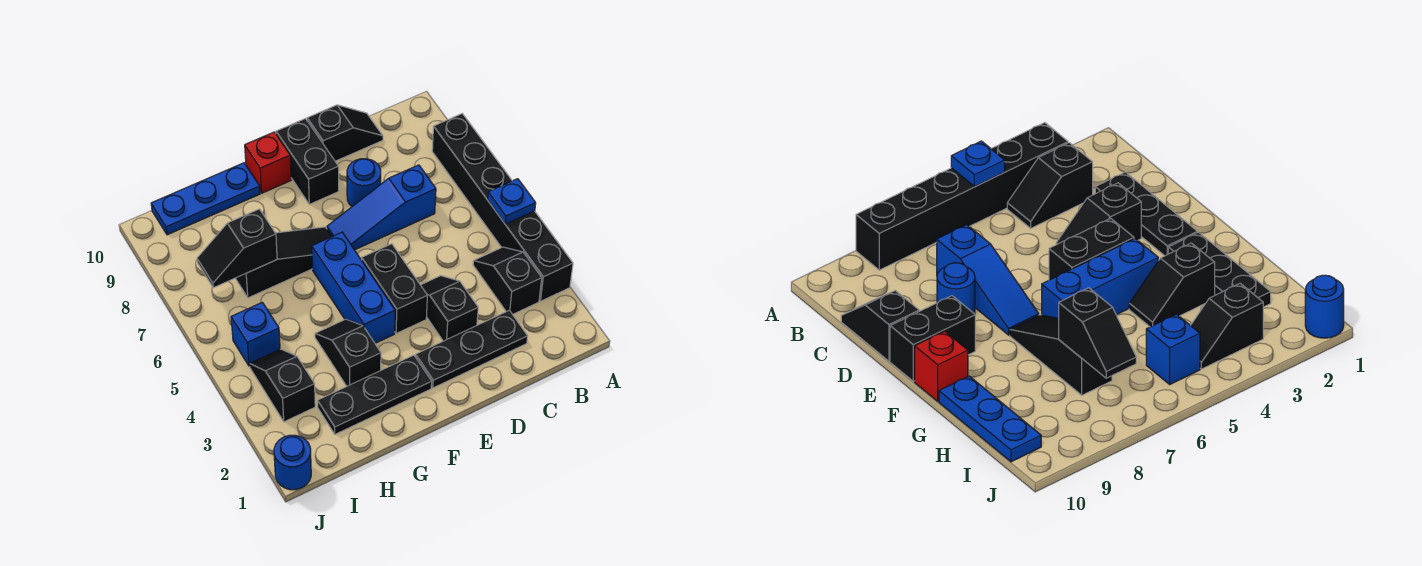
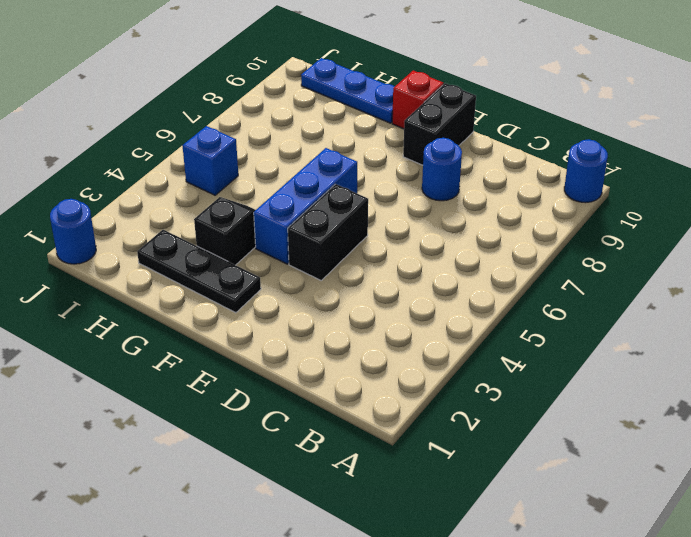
blue 1x1 round brick [564,139,608,203] -> none
none -> black 1x6 brick [432,114,573,301]
none -> black 1x2 slope [473,247,542,314]
none -> black 1x3 plate [415,310,528,388]

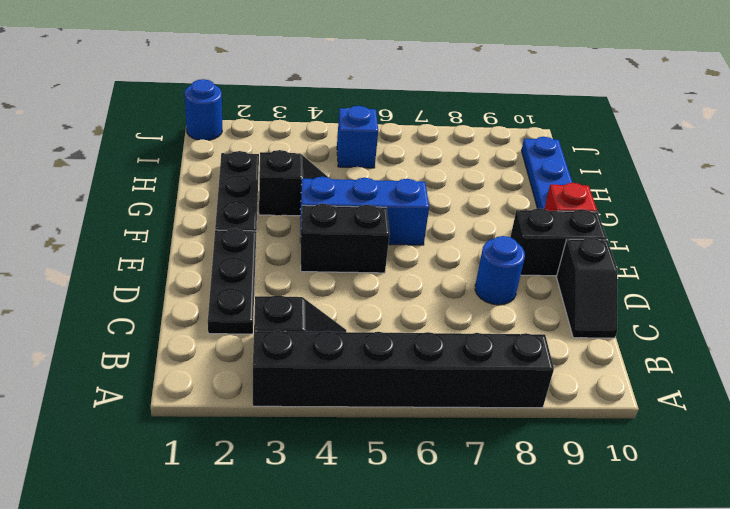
none -> blue 1x3 slope [327,165,436,250]
none -> black 1x2 slope [421,276,478,341]
none -> black 1x3 slope [235,227,332,298]

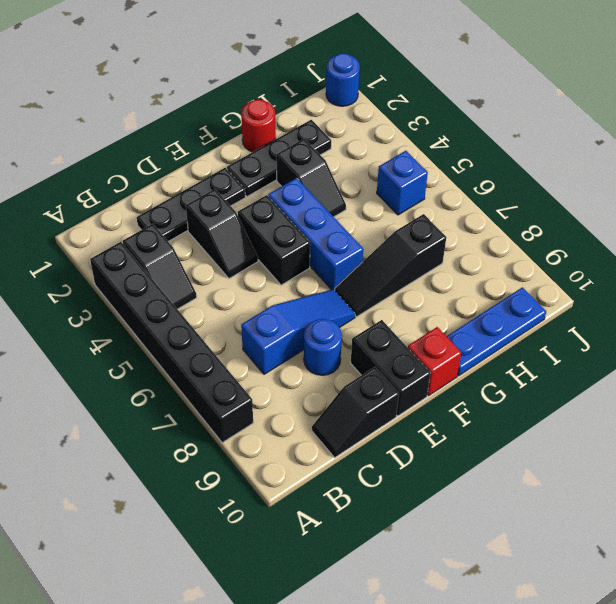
red 1x1 round brick [241,100,276,152] -> none
none -> black 1x2 slope [250,349,315,422]
none -> blue 1x1 plate [488,179,536,224]
none -> black 1x2 slope [197,209,277,288]

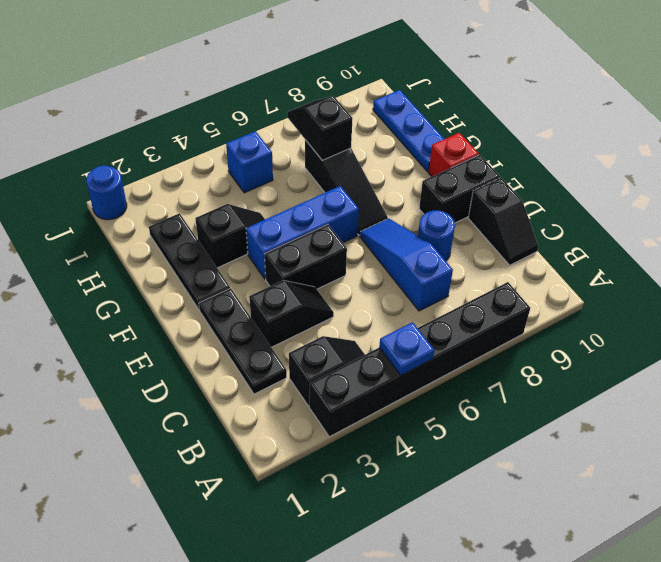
none -> black 1x2 slope [250,349,315,422]

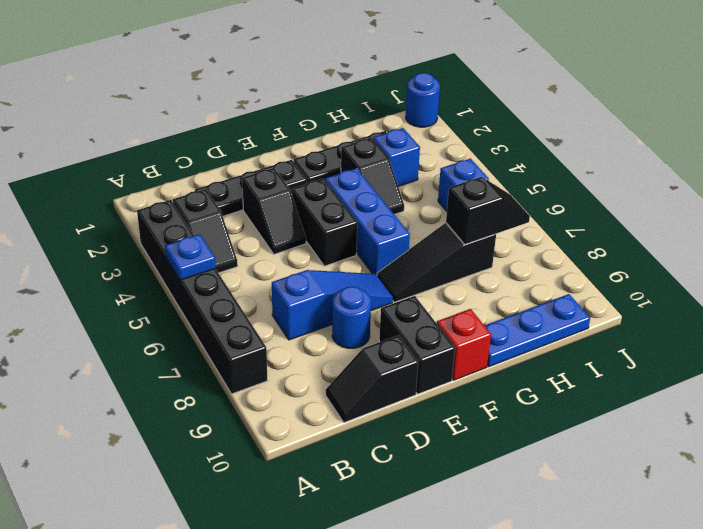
blue 1x1 brick [373,128,420,186] -> none
none -> black 1x2 slope [250,349,315,422]

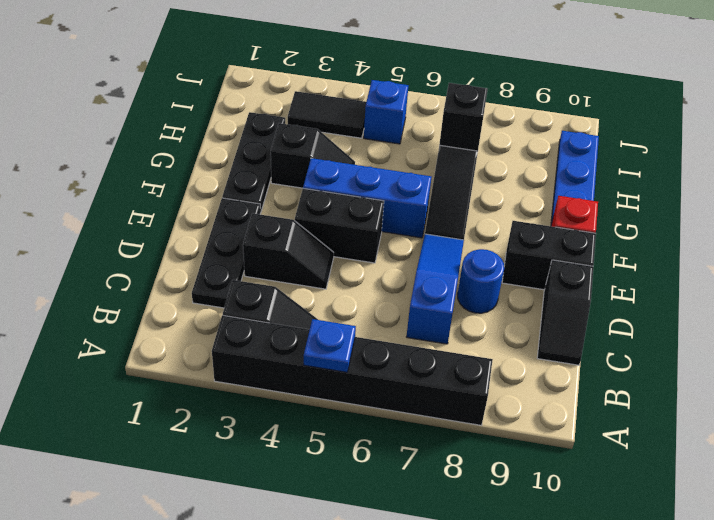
black 1x2 tile [288,91,366,138] -> black 1x2 slope [250,349,315,422]
none -> blue 1x1 round brick [274,435,311,490]

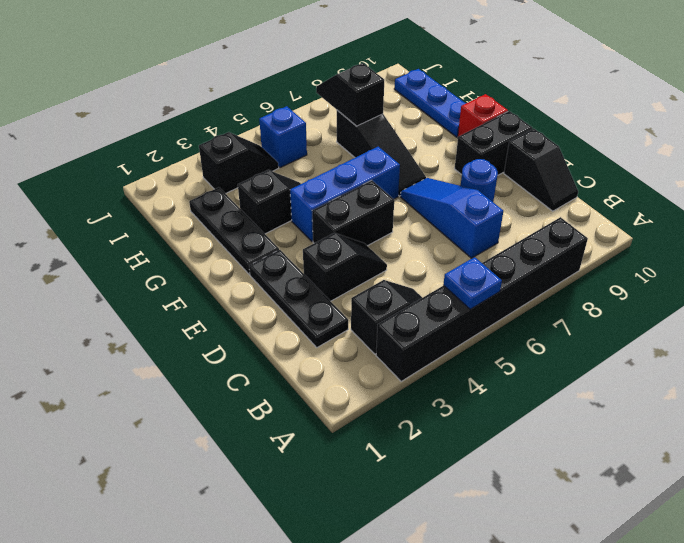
none -> blue 1x1 round brick [274,435,311,490]

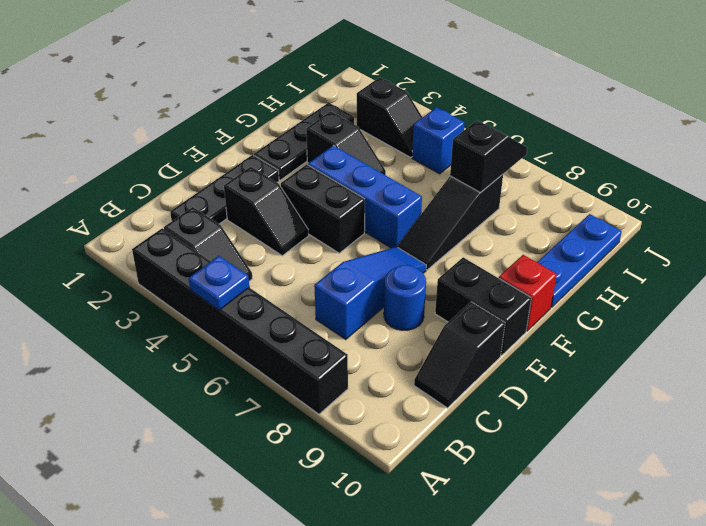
none -> blue 1x1 round brick [274,435,311,490]

